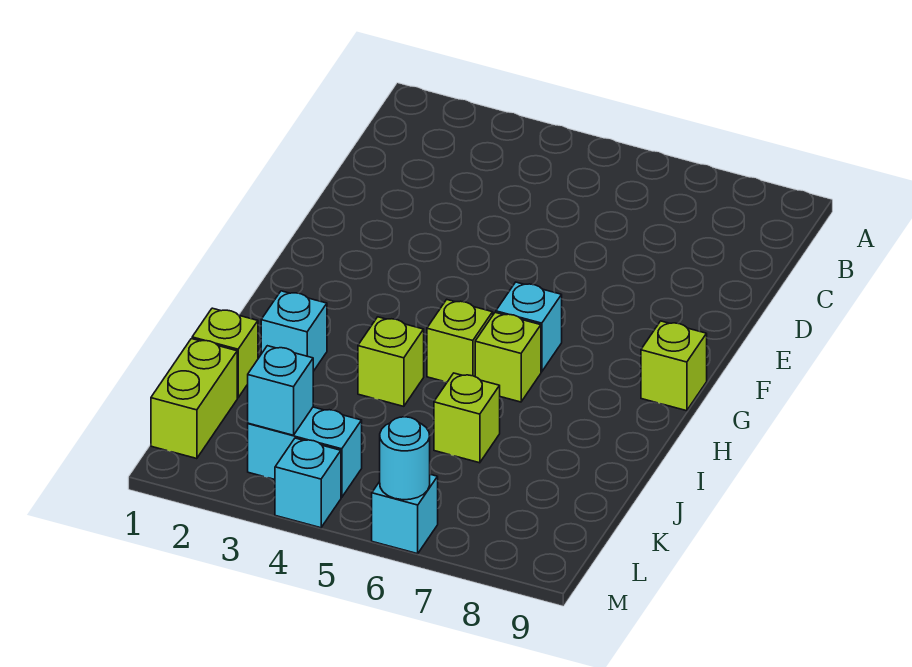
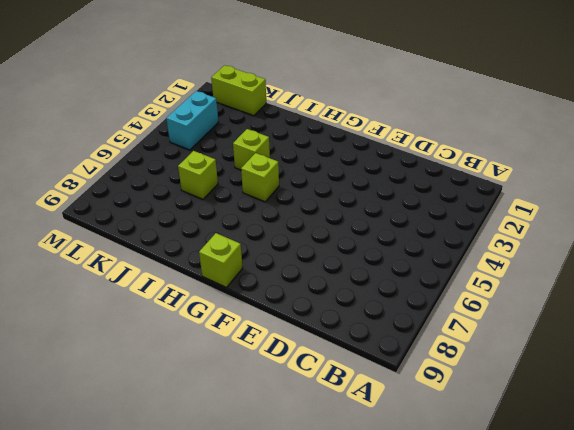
none -> cyan 1x1 brick [496,282,562,372]
none -> lime 1x1 brick [475,313,541,402]
none -> cyan 1x1 brick [261,291,327,371]

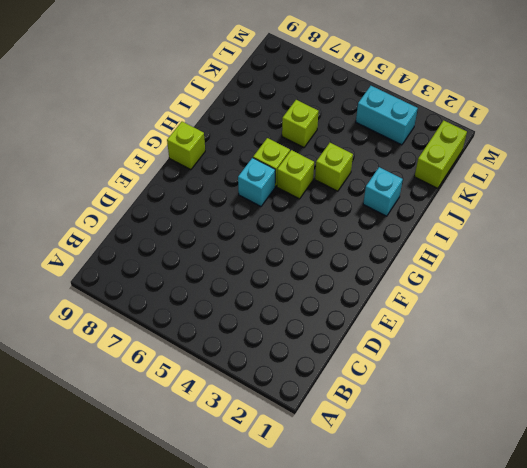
none -> lime 1x1 brick [192,308,258,398]
none -> cyan 1x1 brick [275,438,341,528]
none -> cyan 1x1 brick [372,474,438,554]

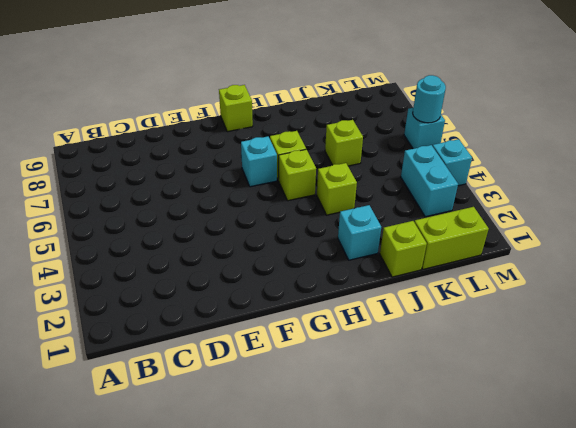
none -> cyan 1x1 brick [248,346,313,435]

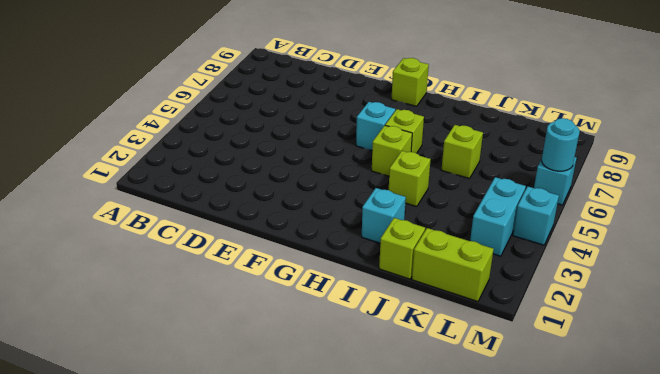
none -> cyan 1x1 brick [248,346,313,435]

